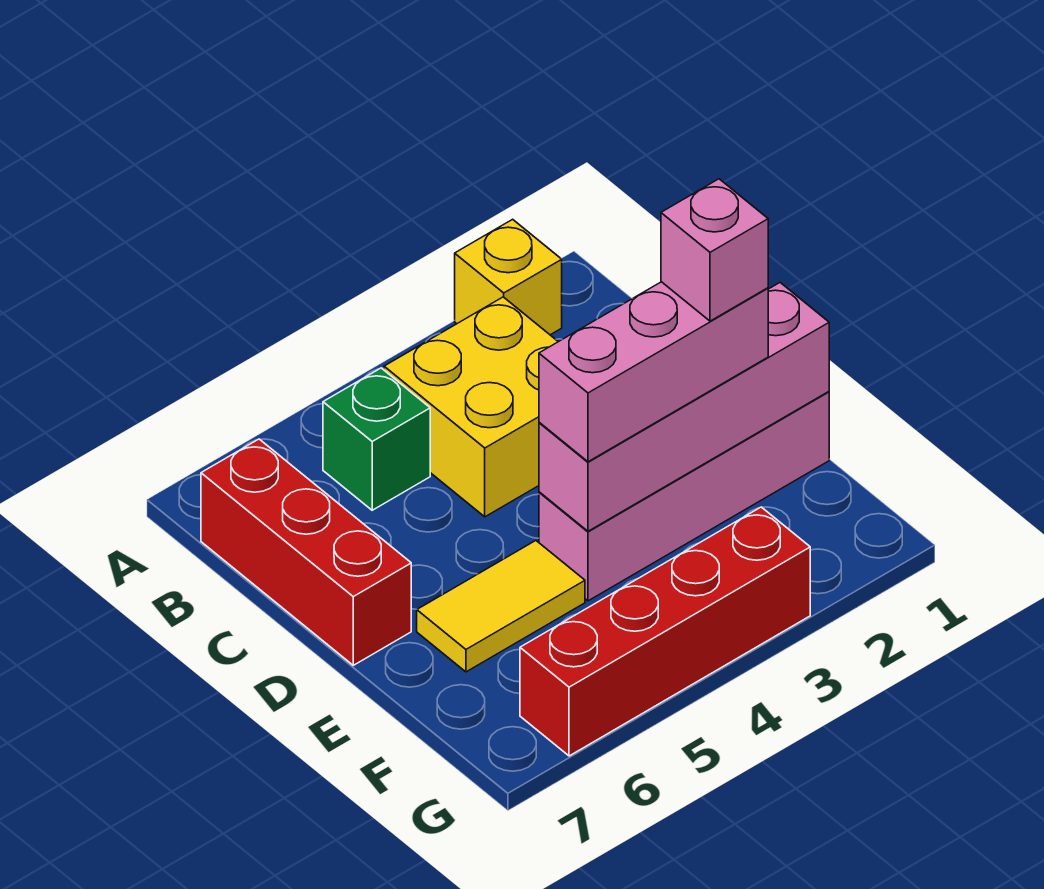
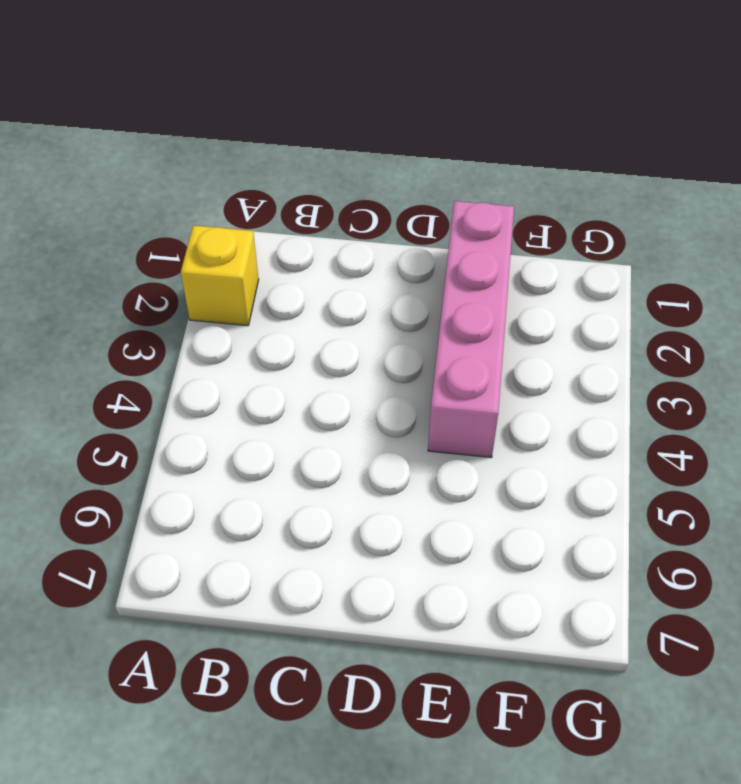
none -> yellow 2x2 brick [384,297,558,517]
none -> green 1x1 brick [323,368,430,510]

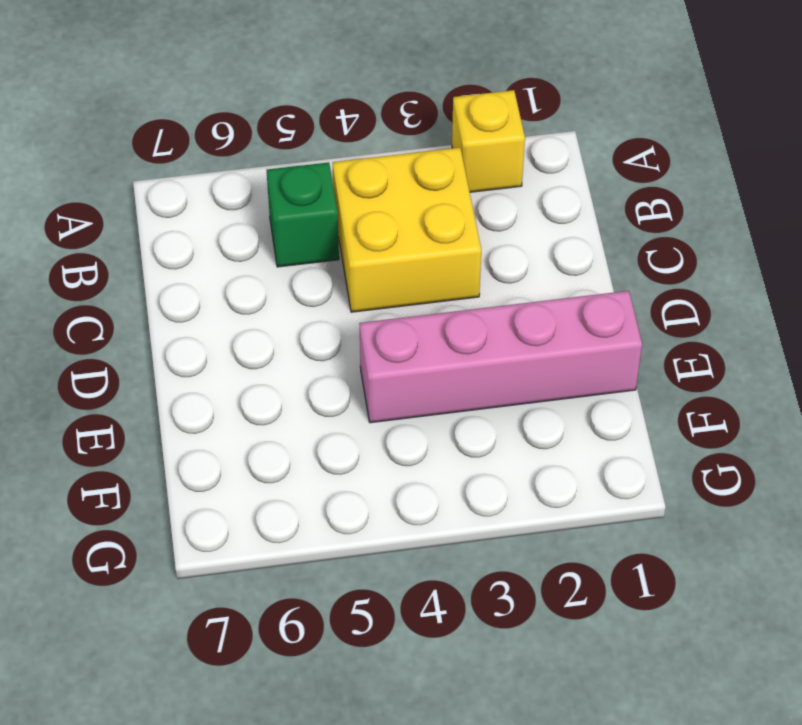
none -> red 1x3 brick [201,439,411,665]
none -> yellow 1x2 tile [417,541,585,672]

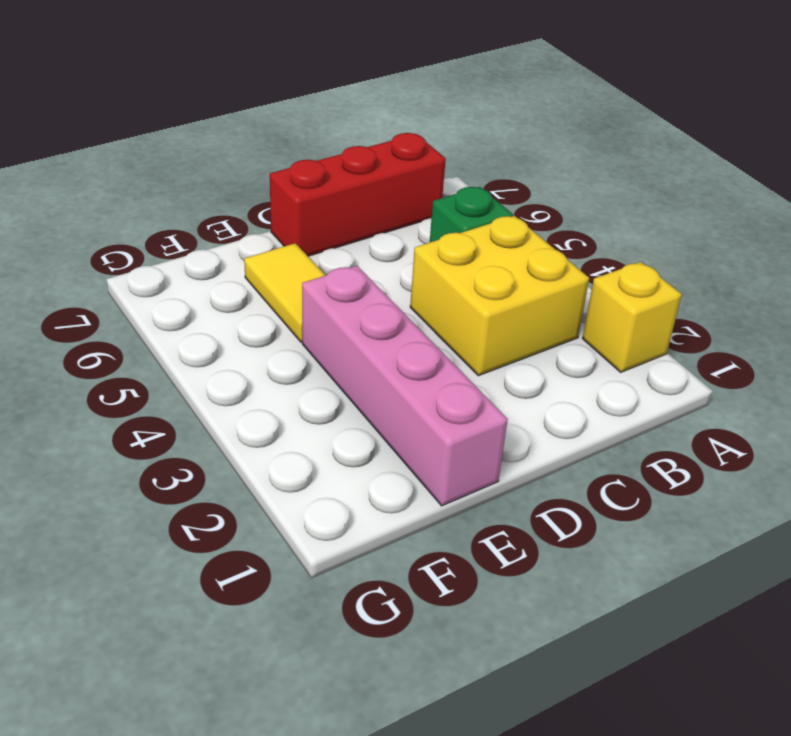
none -> red 1x4 brick [520,507,810,756]
none -> pink 1x4 brick [539,283,829,531]

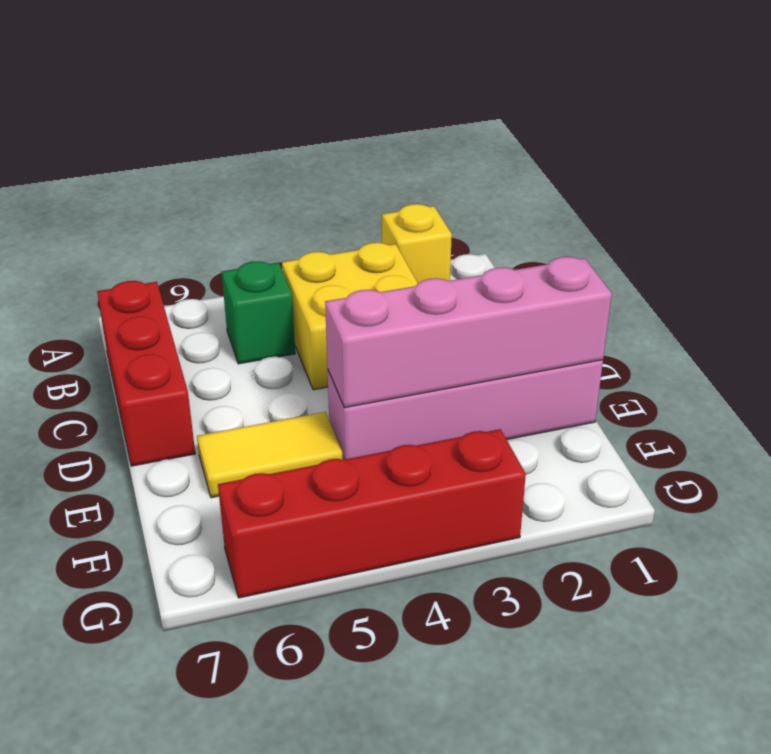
none -> pink 1x3 brick [539,282,768,462]
none -> pink 1x1 brick [661,179,768,321]

